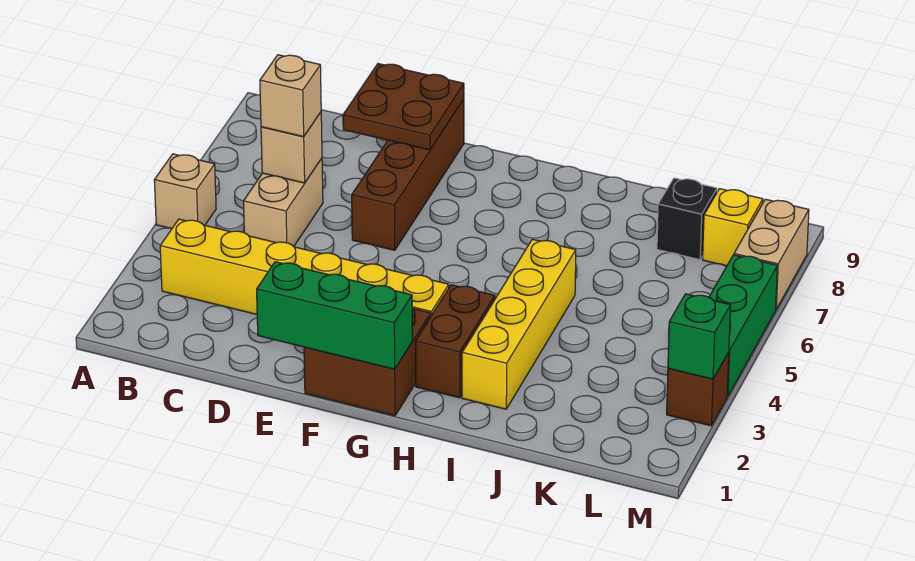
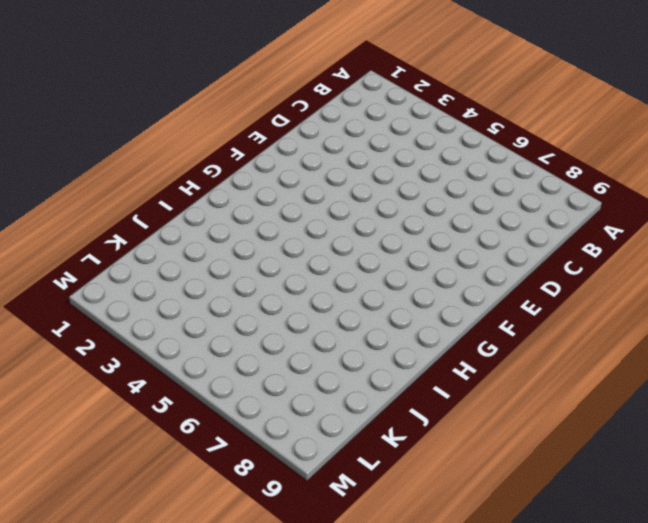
none -> tan 1x1 brick [154,154,216,228]
none -> yellow 1x6 brick [160,219,449,316]
none -> tan 1x2 brick [243,158,323,246]

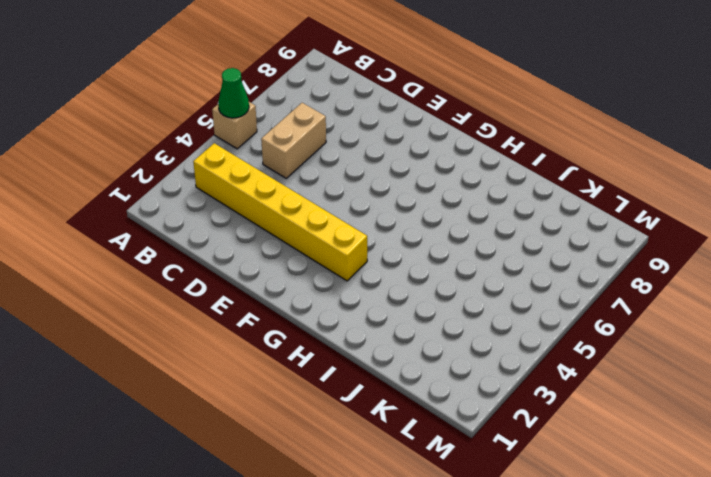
green 1x1 cone [218,68,249,118] -> none
none -> brown 1x4 brick [352,99,464,250]
none -> brown 2x2 brick [304,308,431,416]
none -> brown 1x2 brick [416,285,495,398]

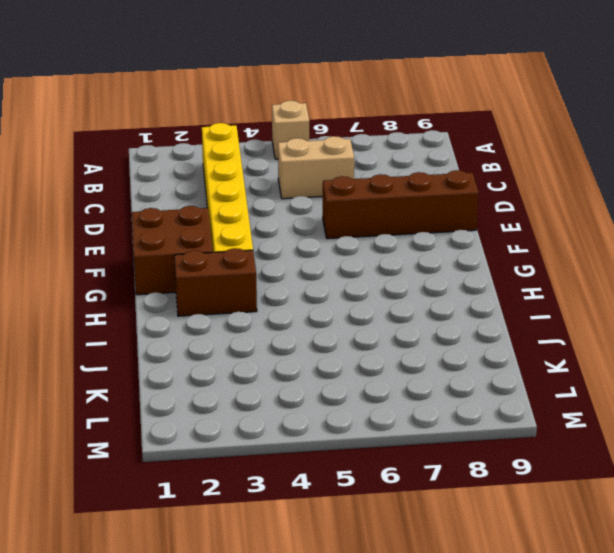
none -> yellow 1x4 brick [462,239,576,409]
none -> black 1x1 brick [657,178,717,260]
none -> yellow 1x1 brick [703,189,763,266]

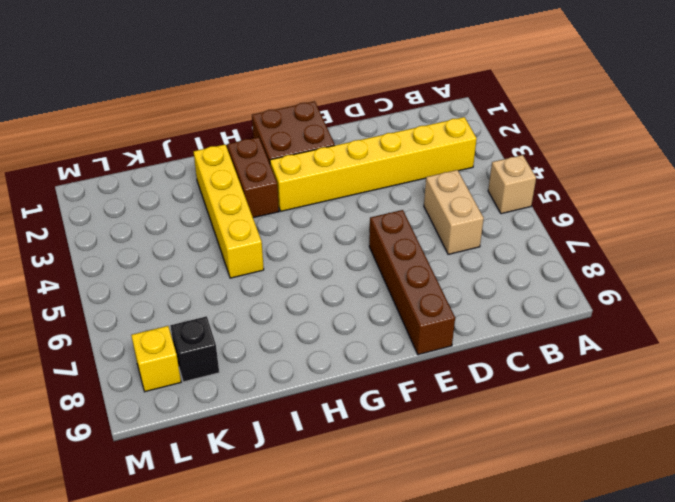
none -> brown 1x1 brick [667,352,729,426]
none -> green 1x3 brick [709,255,777,396]
none -> tan 1x2 brick [734,199,809,309]

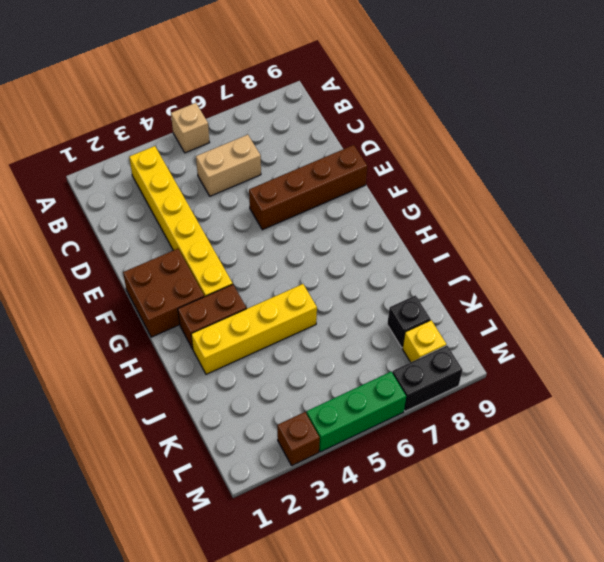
black 1x2 brick [392,345,462,411] -> tan 1x2 brick [734,199,809,309]
none -> tan 1x1 brick [261,112,322,183]
none -> brown 2x2 plate [343,64,464,150]
none -> green 1x3 brick [257,262,412,369]

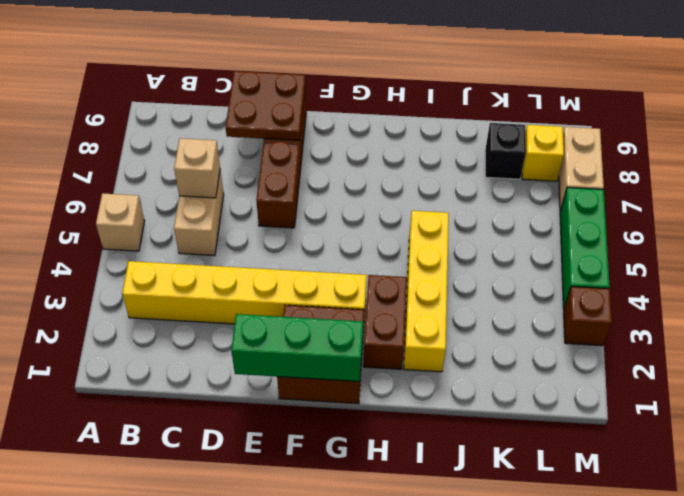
none -> green 1x1 brick [668,294,731,379]
none -> tan 1x1 brick [260,55,321,137]

